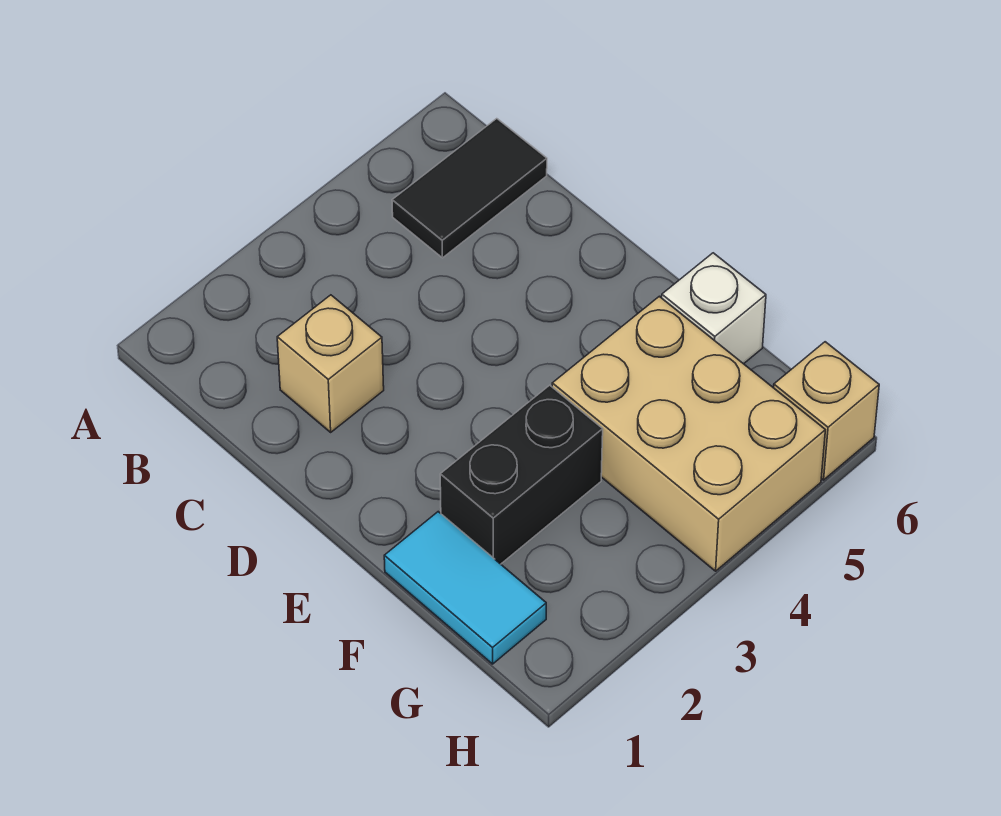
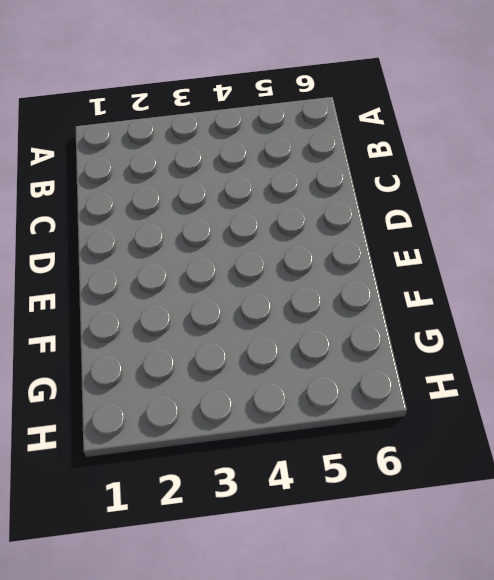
none -> black 1x2 tile [392,119,547,258]
none -> tan 1x1 brick [277,295,384,432]

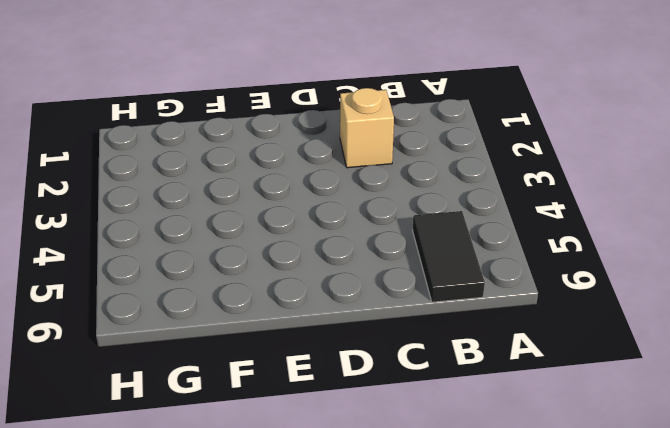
none -> cyan 1x2 tile [384,512,546,664]
none -> black 1x2 brick [440,385,603,564]

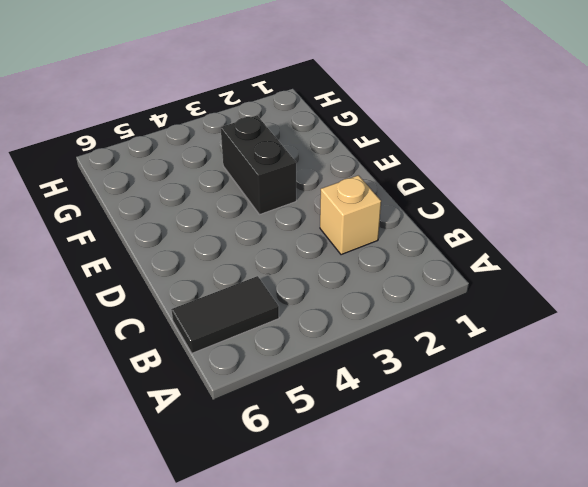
black 1x2 brick [221,116,296,215] -> black 1x2 brick turned to [440,385,603,564]
none -> cyan 1x2 tile [384,512,546,664]
none -> tan 2x3 brick [552,296,825,571]

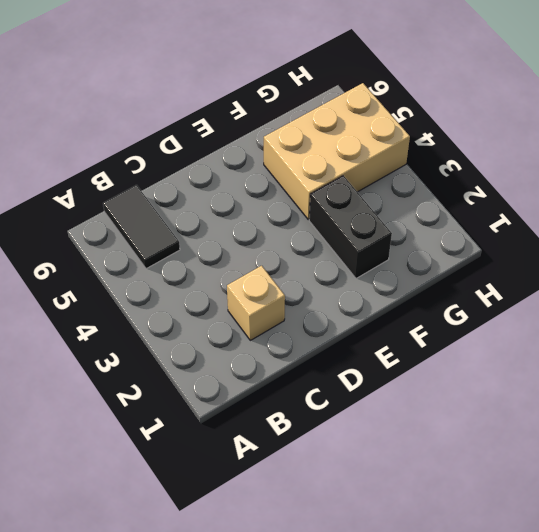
none -> cyan 1x2 tile [384,512,546,664]
none -> white 1x1 brick [662,253,766,364]

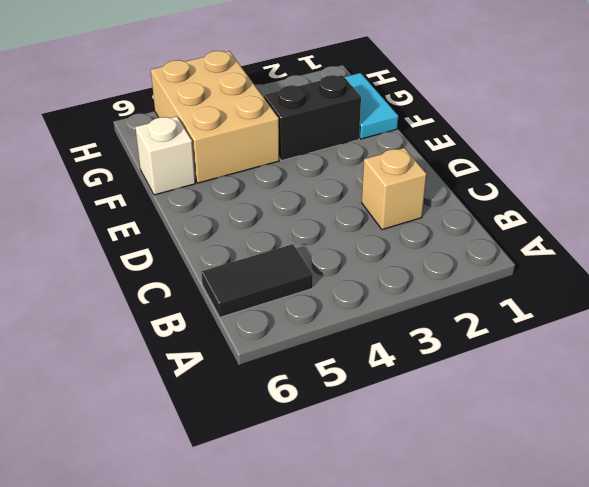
none -> tan 1x1 brick [774,342,879,480]

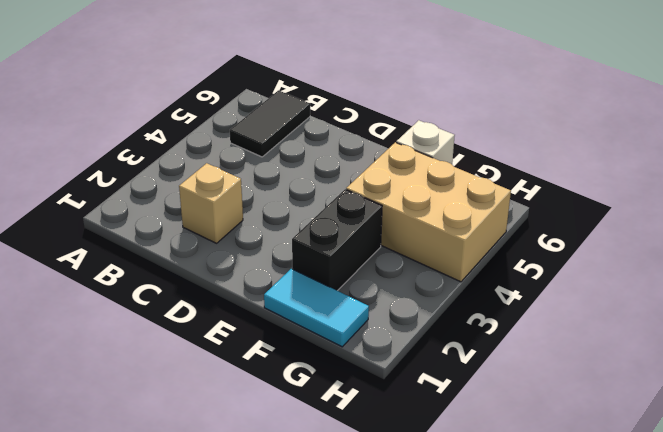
none -> tan 1x1 brick [774,342,879,480]

